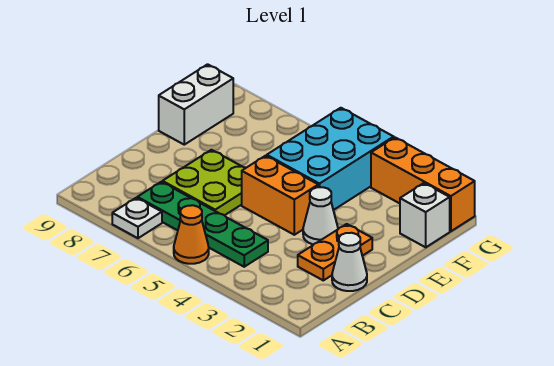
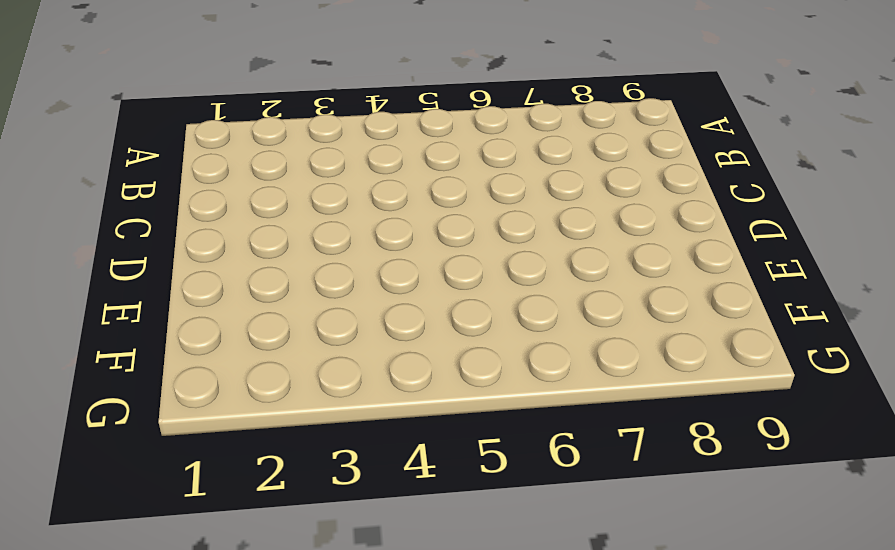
none -> orange 1x1 cone [174,205,209,264]
none -> white 1x1 plate [112,198,162,238]
none -> green 1x4 plate [137,182,268,267]

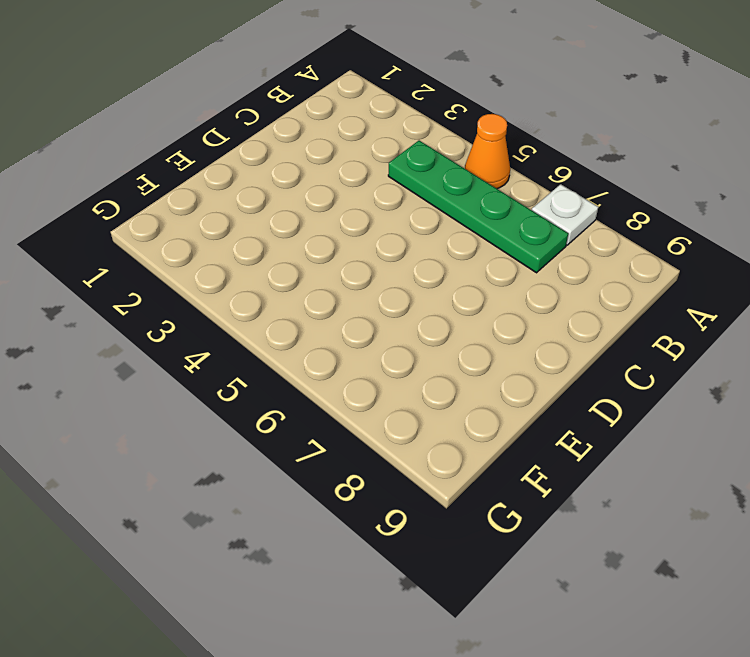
none -> white 1x1 cone [332,233,367,291]
none -> orange 1x2 plate [298,224,372,280]
none -> lime 2x2 plate [162,150,245,215]

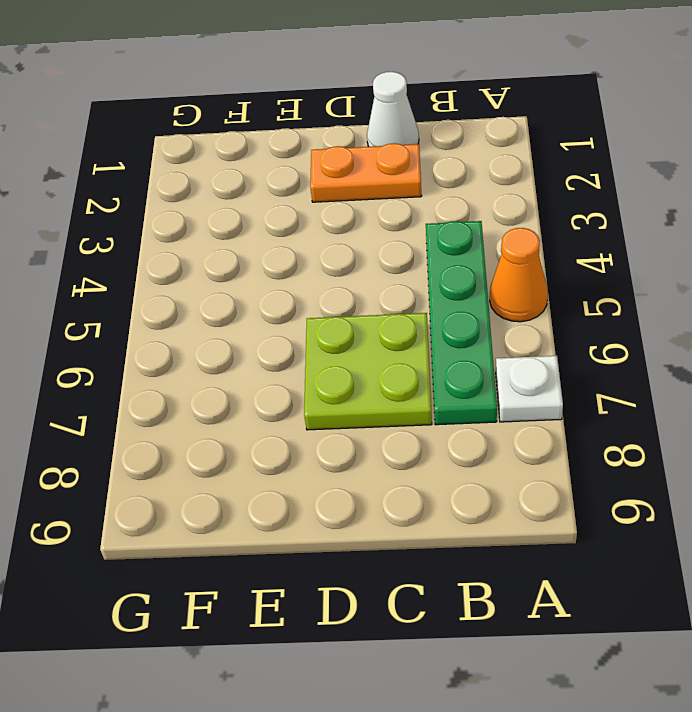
none -> white 1x1 cone [303,187,338,245]
none -> orange 1x2 brick [242,156,318,235]
none -> cyan 2x3 brick [267,108,394,210]

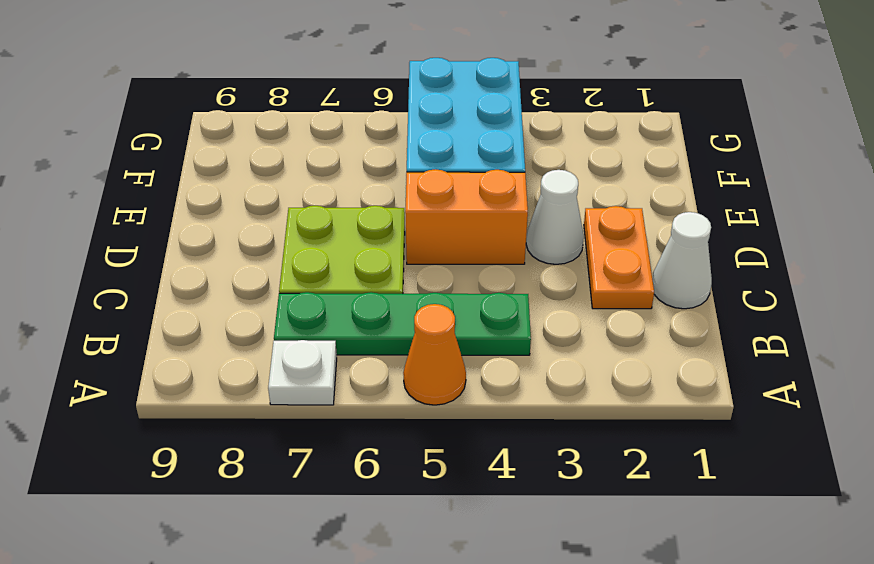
none -> white 1x2 brick [159,64,233,145]
none -> white 1x1 brick [400,183,450,247]
none -> orange 1x3 brick [371,138,475,231]

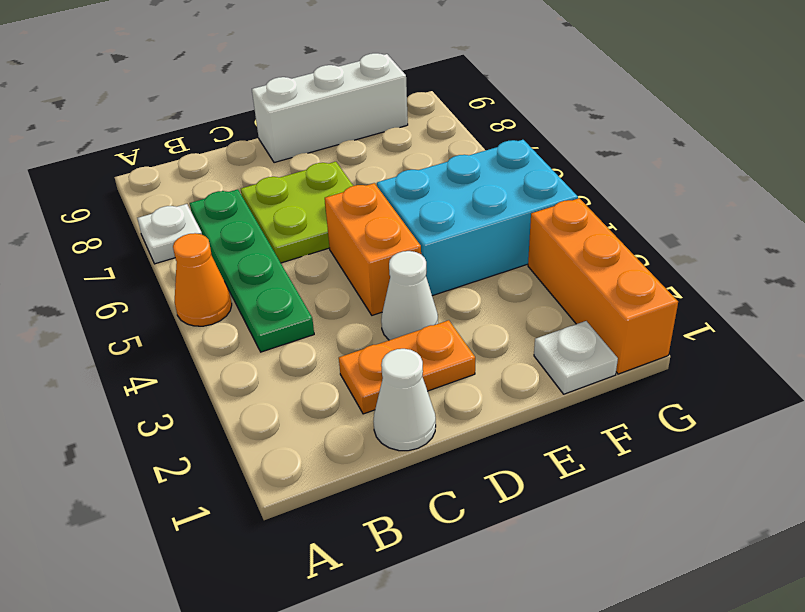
white 1x3 brick [252,53,408,163] -> white 1x2 brick [159,64,233,145]
white 1x1 plate [534,321,618,394] -> white 1x1 brick [400,183,450,247]

